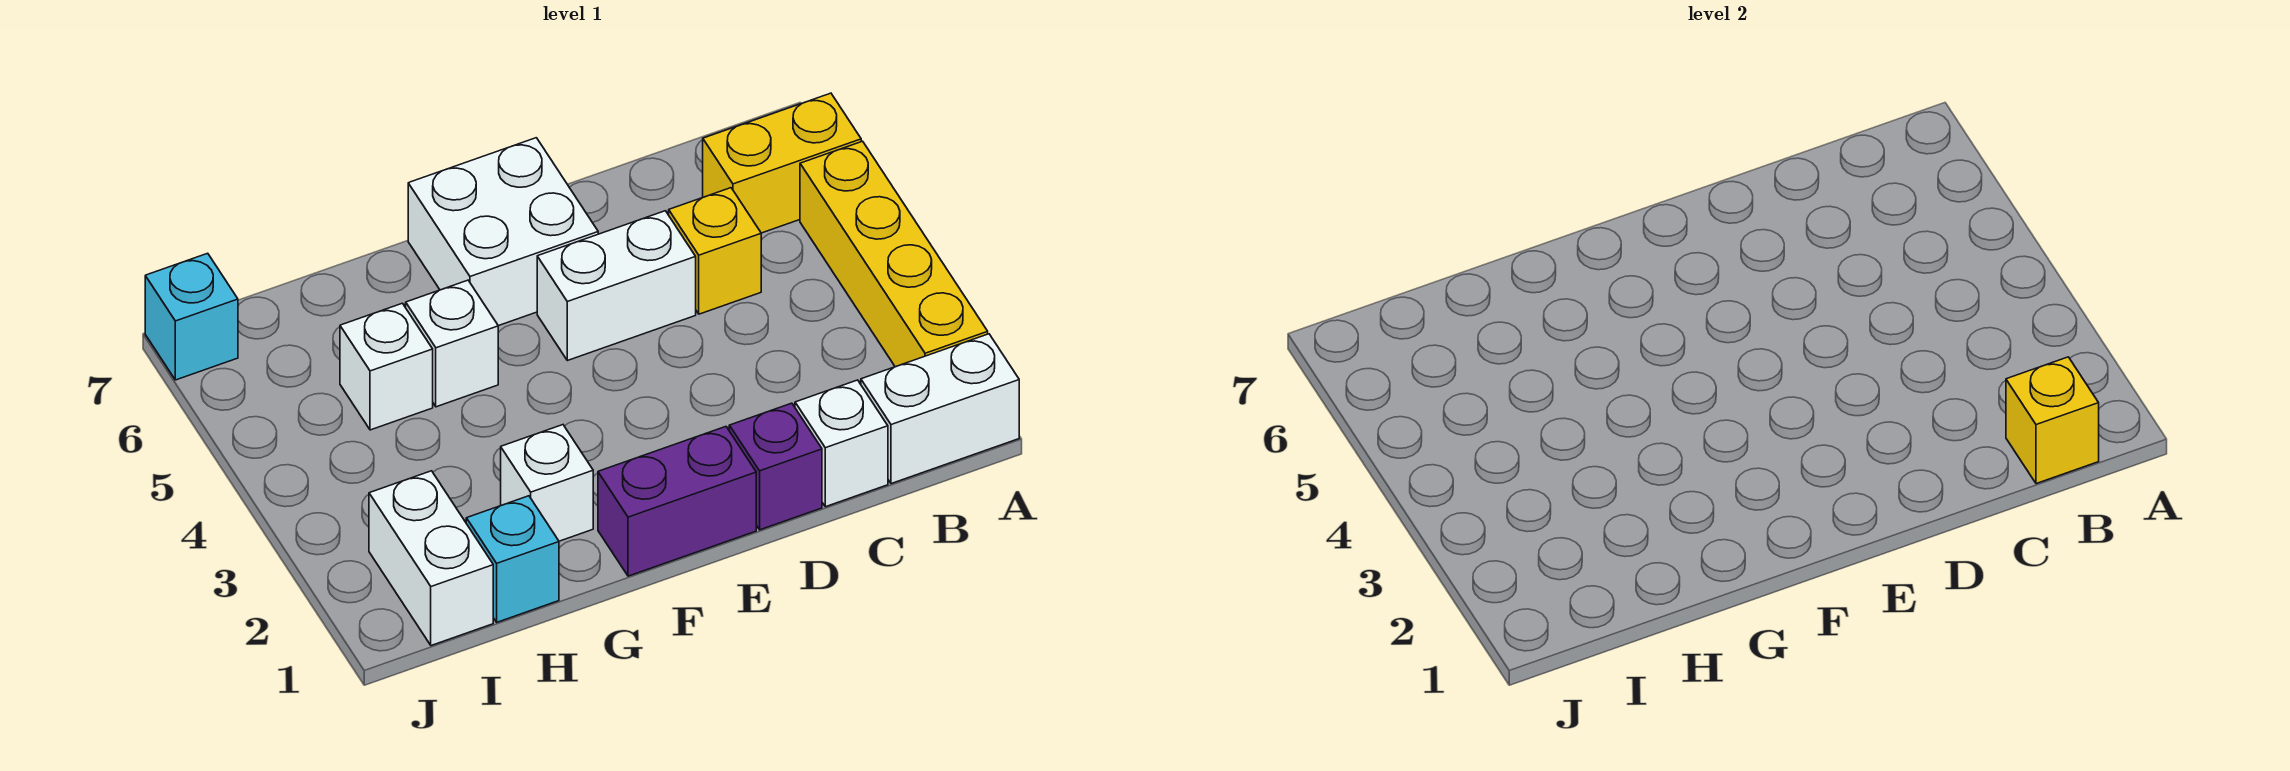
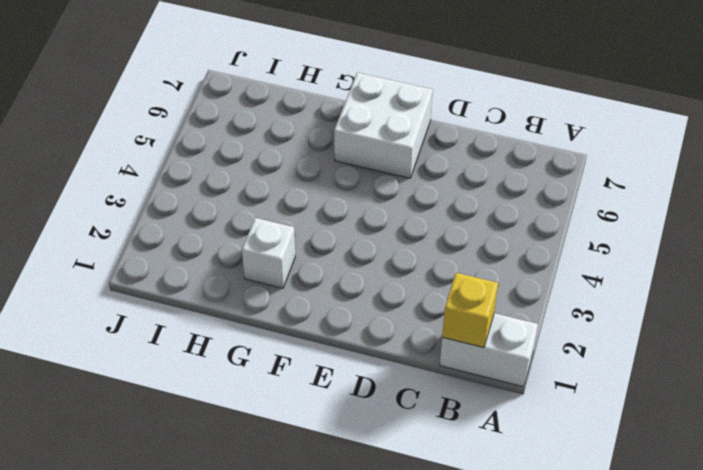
none -> yellow 1x4 brick [800,141,988,367]
none -> yellow 1x2 brick [703,93,861,233]
none -> white 1x1 brick [795,380,888,507]

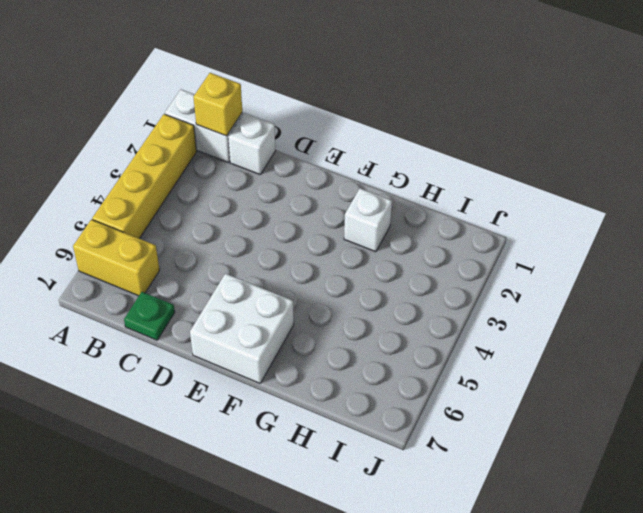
green 1x1 plate [124,292,175,340] -> none
none -> yellow 1x1 brick [669,188,761,314]
none -> purple 1x1 brick [729,403,822,530]
none -> white 1x2 brick [537,211,696,361]

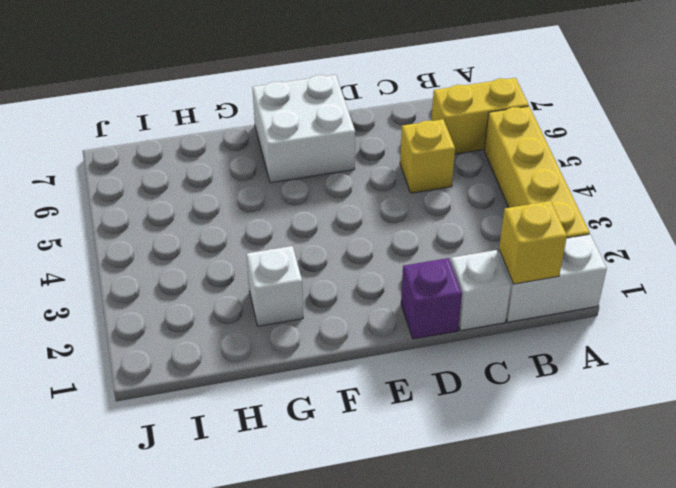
none -> white 1x2 brick [537,211,696,361]
none -> purple 1x2 brick [598,427,756,576]
none -> white 1x1 brick [406,280,498,407]

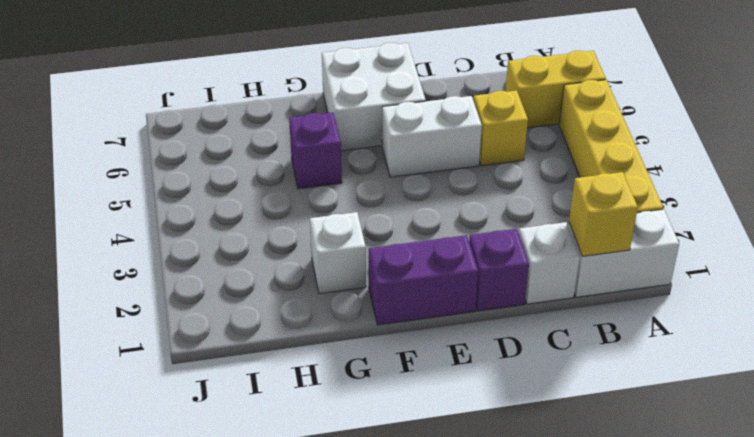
purple 1x1 brick [289,113,342,189] -> white 1x1 brick [406,280,498,407]
none -> cyan 1x1 brick [466,496,559,622]
none -> white 1x1 brick [340,303,433,430]
none -> white 1x2 brick [369,471,493,646]

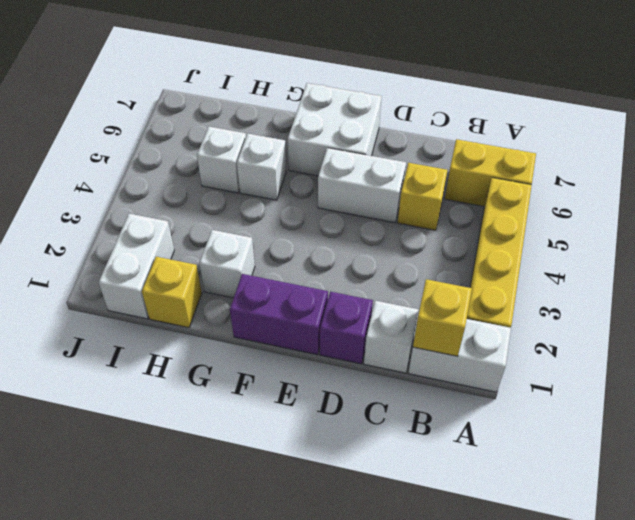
yellow 1x1 brick [142,257,202,328] -> cyan 1x1 brick [466,496,559,622]
none -> cyan 1x1 brick [145,253,238,380]

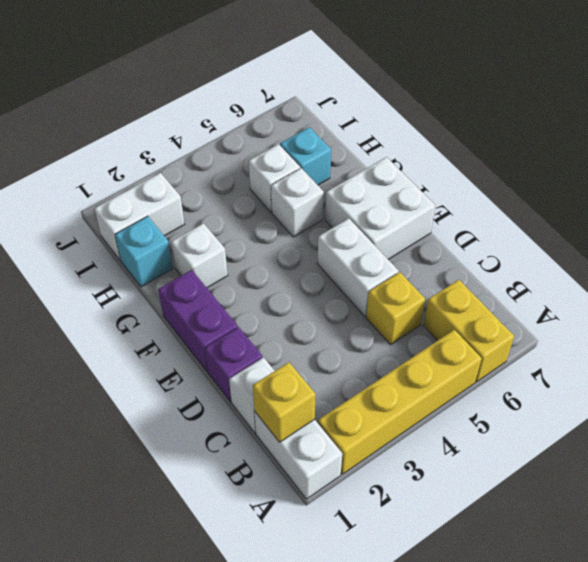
cyan 1x1 brick [280,127,331,185] -> cyan 1x1 brick moved to [145,253,238,380]

